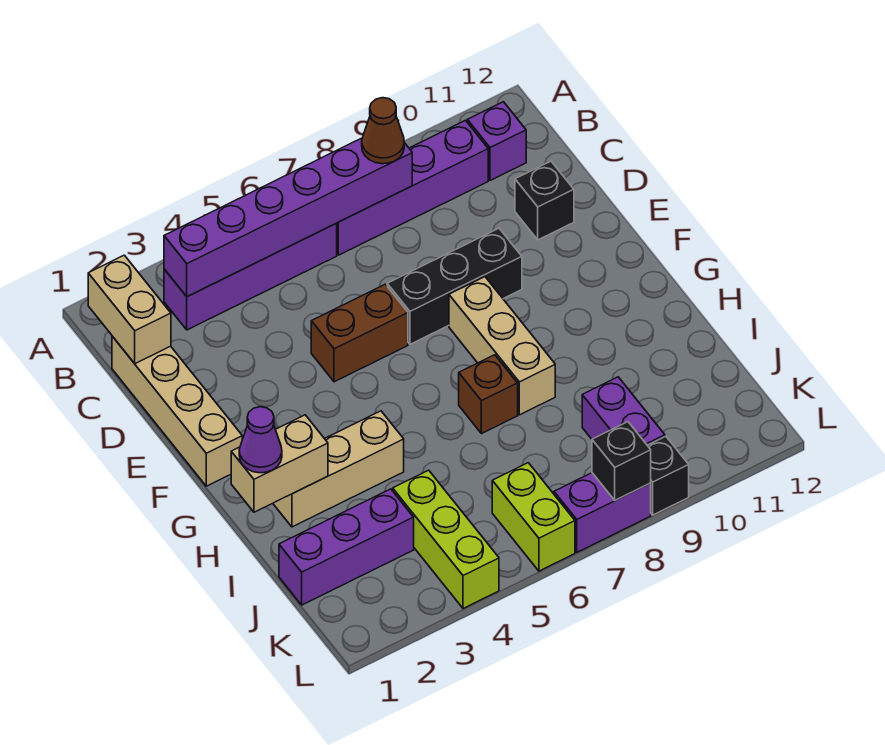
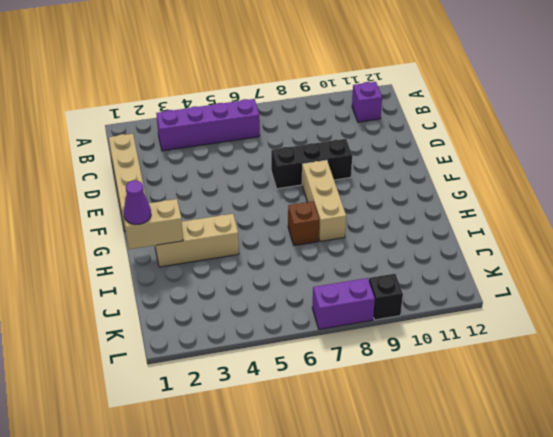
none -> purple 1x4 brick [337,120,488,255]
none -> black 1x1 brick [515,161,574,240]
none -> brown 1x2 brick [311,284,408,382]

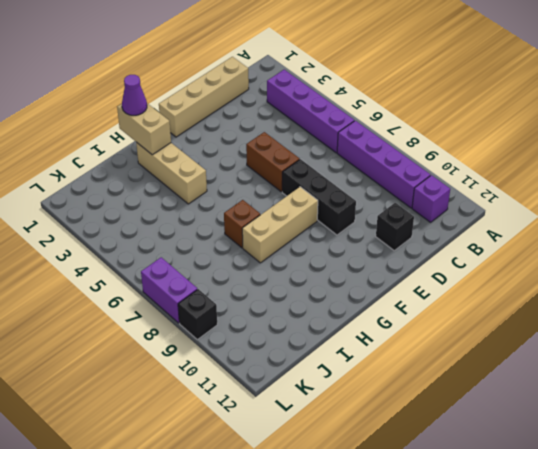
none -> purple 1x3 brick [279,489,414,605]
none -> lime 1x3 brick [393,470,499,609]
none -> purple 1x2 brick [582,377,665,445]

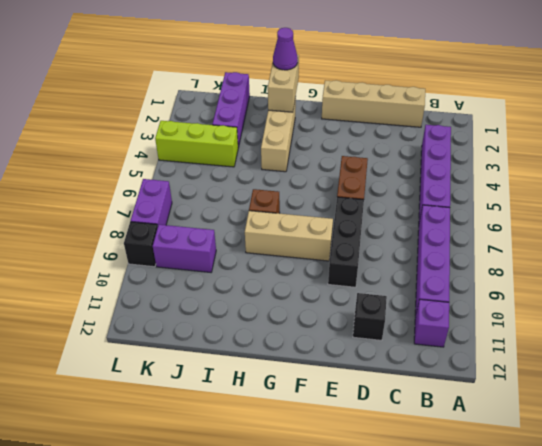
none -> lime 1x2 brick [492,463,575,571]
none -> tan 1x2 brick [88,255,171,364]
none -> purple 1x6 brick [164,138,412,297]

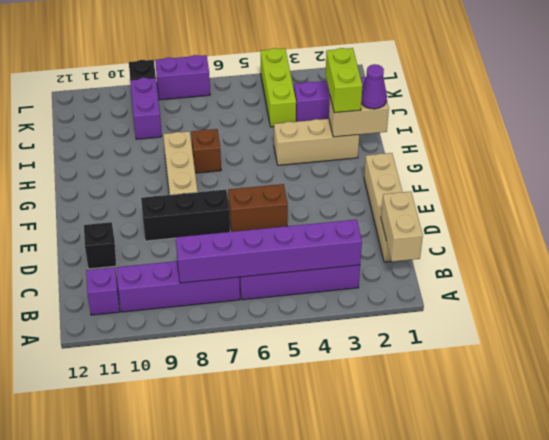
lime 1x2 brick [326,48,362,113] -> lime 1x2 brick moved to [492,463,575,571]
none -> black 1x1 brick [592,422,651,500]
none -> brown 1x1 cone [362,98,404,164]

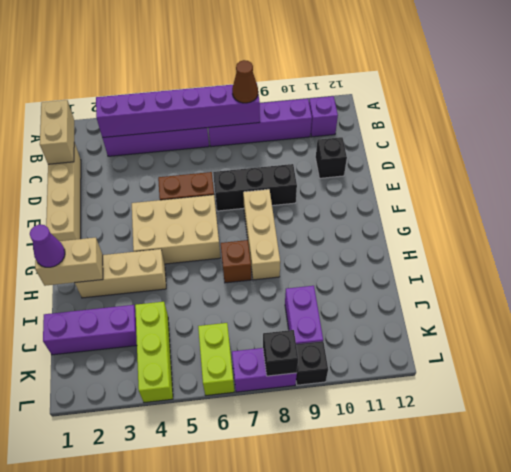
tan 2x3 brick [132,195,221,264] -> none

